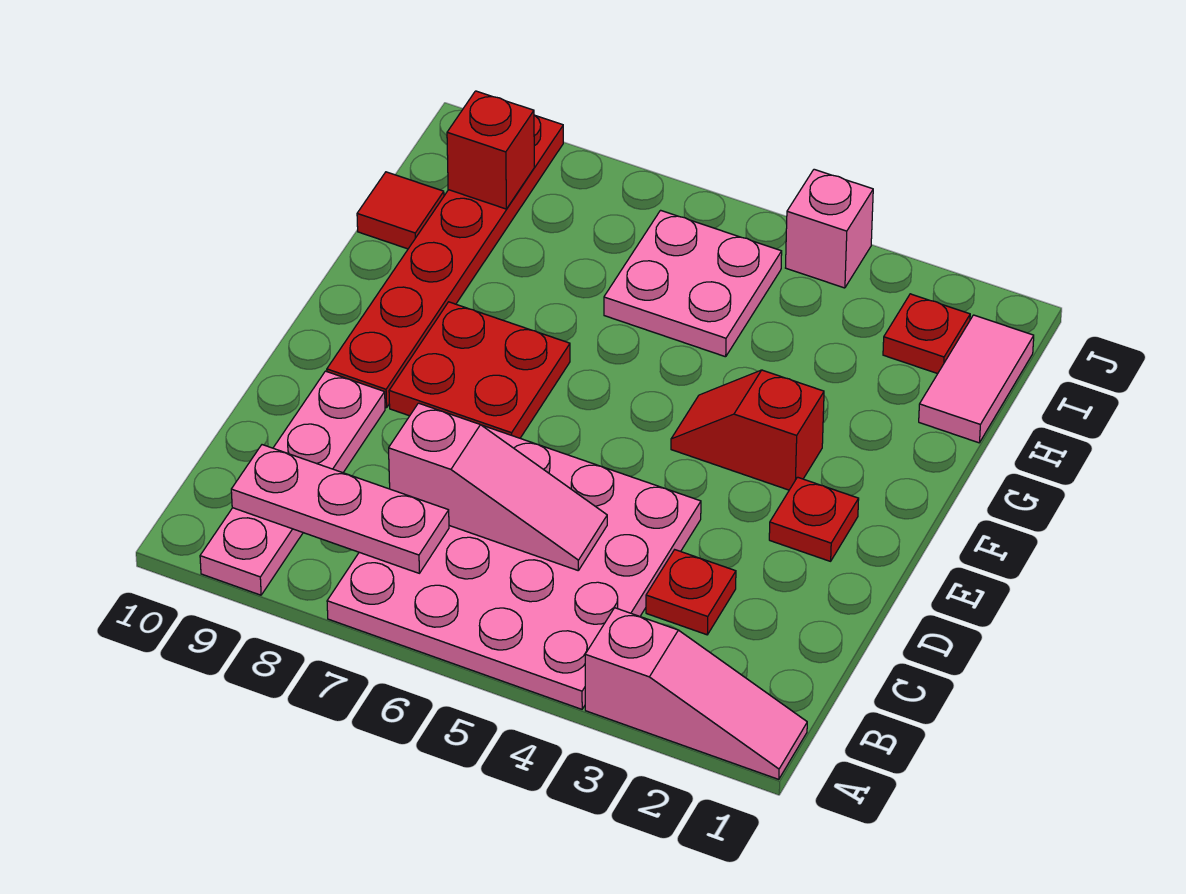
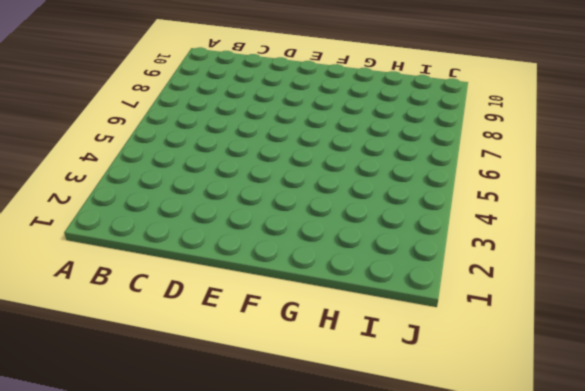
none -> pink 1x3 slope [585,608,807,779]
none -> pink 4x4 plate [327,425,701,709]
none -> pink 1x4 plate [200,371,385,595]

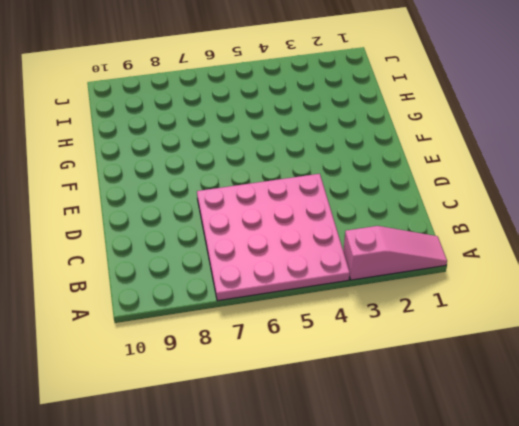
none -> pink 1x4 plate [200,371,385,595]
none -> red 1x1 plate [646,550,736,635]
none -> red 1x1 plate [769,477,859,561]

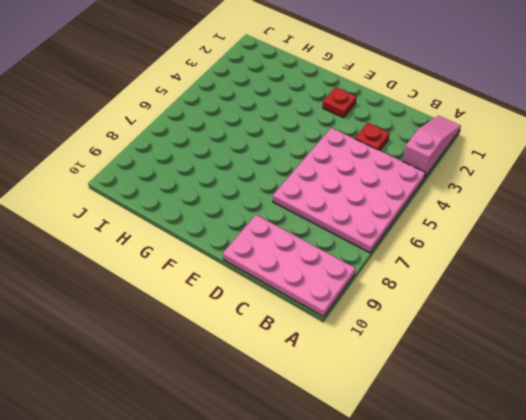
pink 2x4 plate [223,215,356,317] -> pink 1x4 plate [200,371,385,595]
none -> red 2x2 plate [389,302,570,438]
none -> red 1x6 plate [327,115,563,408]
none -> red 1x2 slope [671,370,824,490]

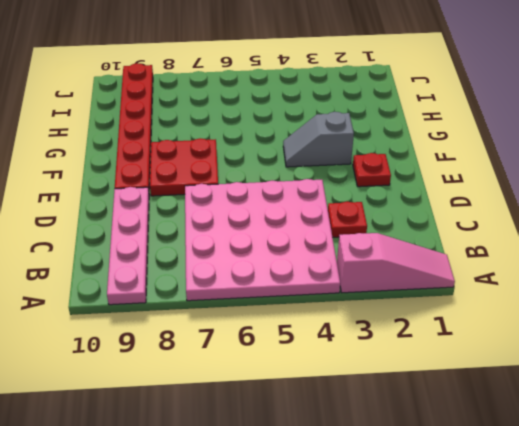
grey 1x2 slope [283,112,354,167] -> red 1x2 slope [671,370,824,490]
none -> pink 1x2 tile [919,315,1034,443]
none -> pink 2x2 plate [604,210,782,357]
none -> red 1x1 tile [357,172,444,249]

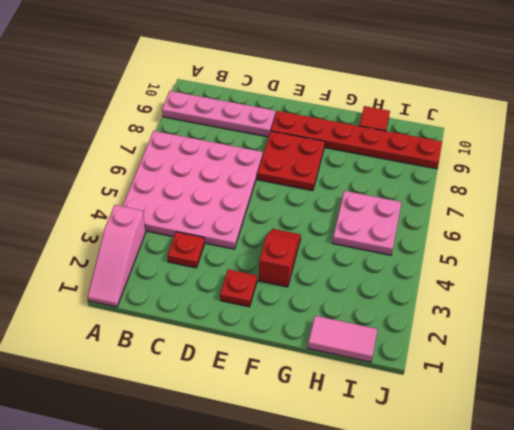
none -> red 1x1 plate [883,294,970,374]
none -> pink 1x1 brick [786,169,873,288]
none -> pink 1x3 plate [231,445,449,573]

